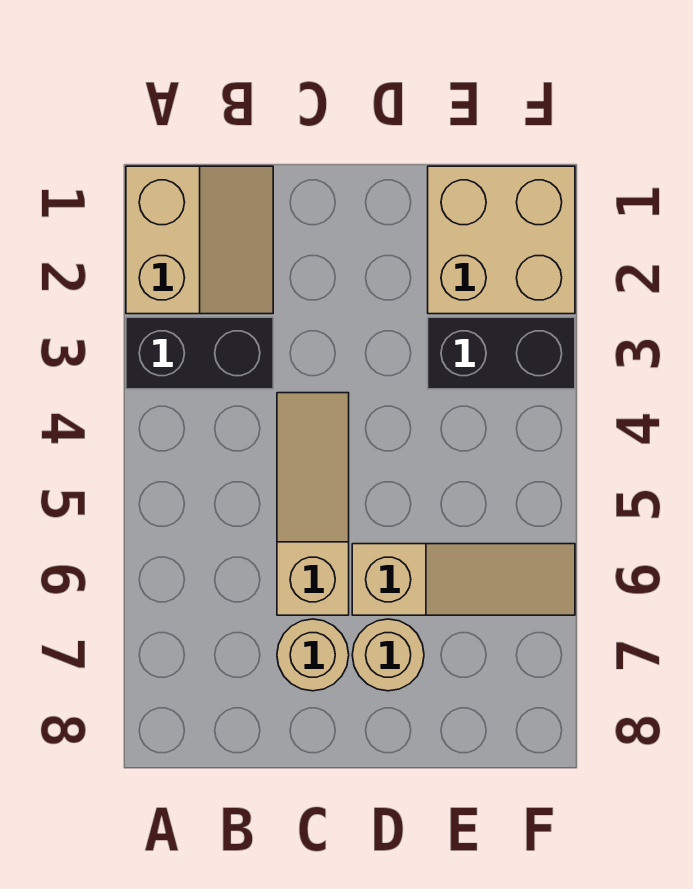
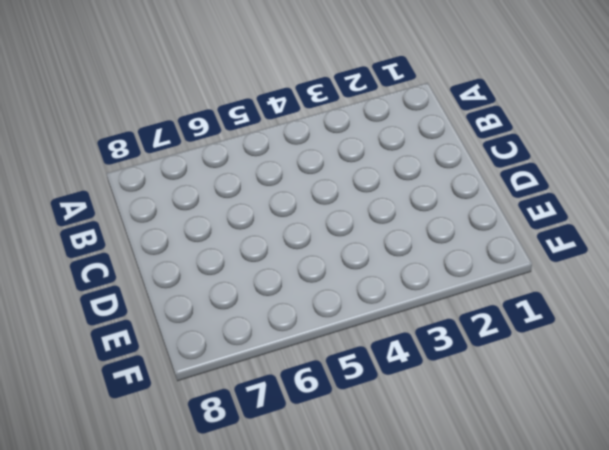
none -> tan 2x2 slope [126,166,273,314]
none -> black 1x2 brick [126,317,273,389]

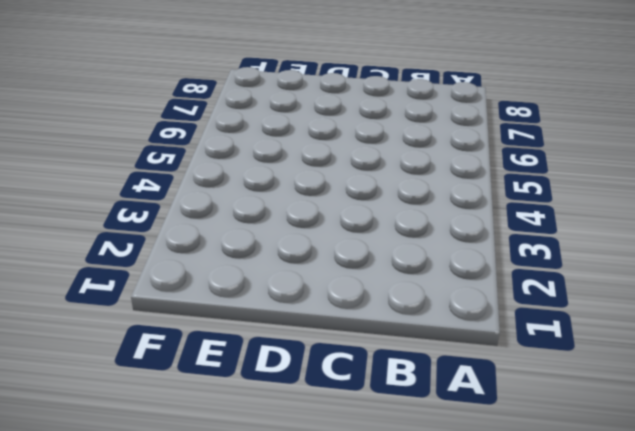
none -> tan 2x2 slope [126,166,273,314]
none -> black 1x2 brick [126,317,273,389]

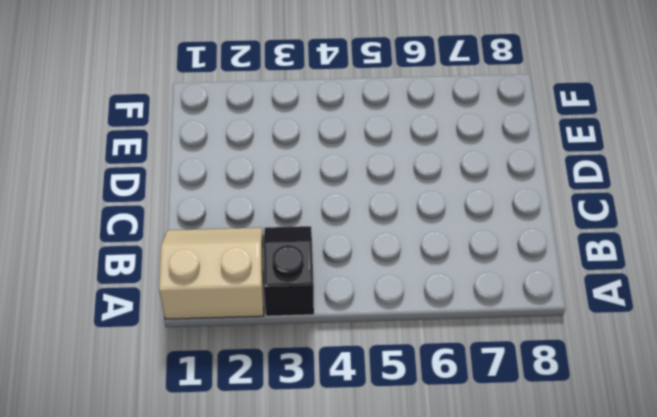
black 1x2 slope [263,226,314,316] -> black 1x2 brick [126,317,273,389]
none -> tan 1x3 slope [277,393,349,615]
none -> tan 1x1 round brick [277,619,349,691]

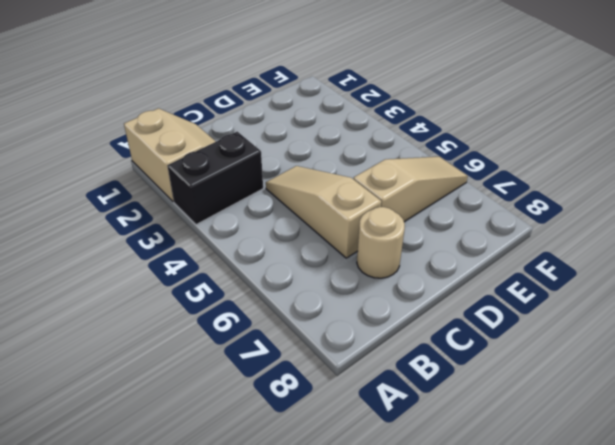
none -> tan 1x1 round brick [352,619,424,691]
none -> tan 2x2 brick [428,166,575,314]

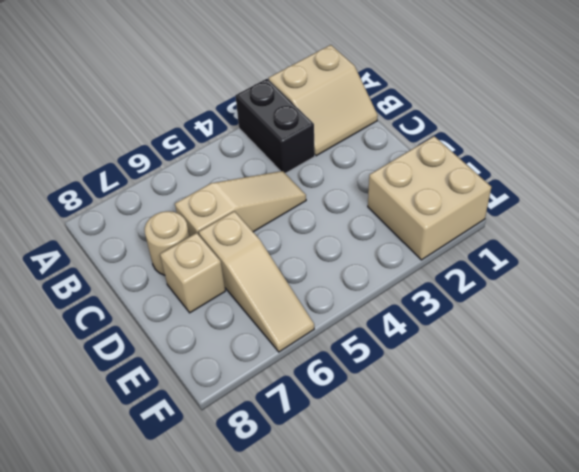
tan 1x1 brick [160,233,225,313] -> tan 1x1 round brick [352,619,424,691]
none -> black 1x2 brick [428,317,575,389]

